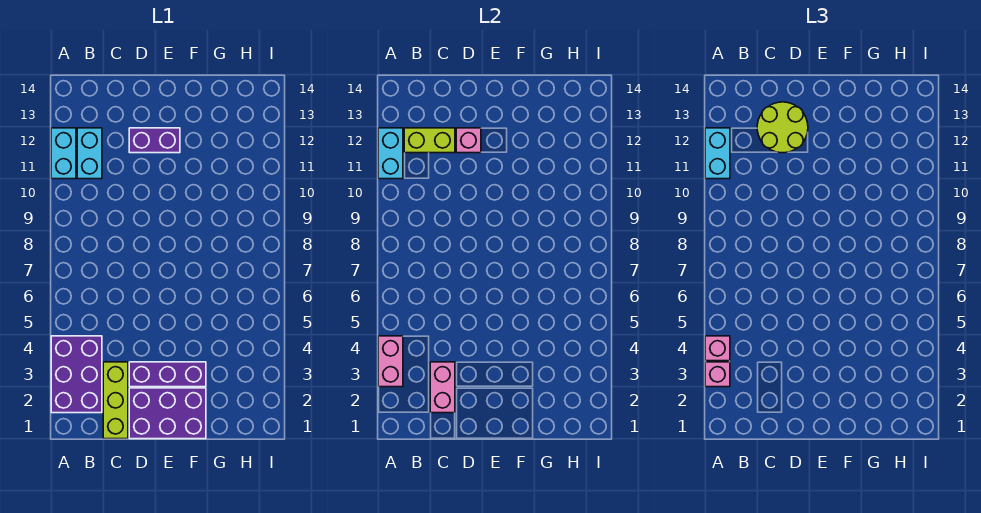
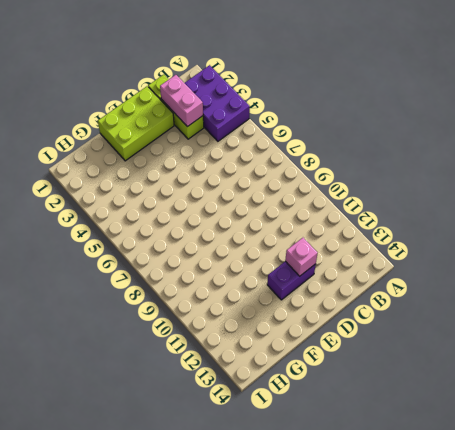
lime 2x3 brick [98,86,174,161] -> purple 2x3 brick [129,388,206,439]
none -> cyan 1x2 brick [51,128,76,179]
none -> cyan 1x2 brick [77,128,102,179]
none -> purple 1x3 brick [129,362,206,387]

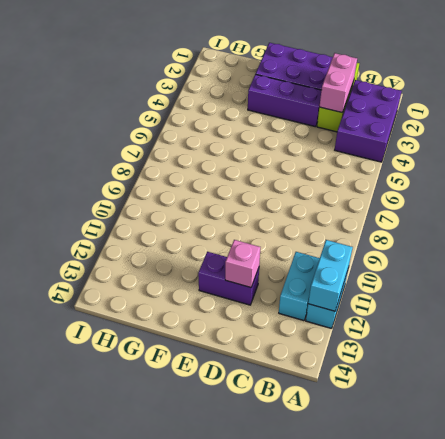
none -> pink 1x2 brick [378,336,403,387]
none -> lime 1x2 brick [404,128,455,153]
none -> pink 1x1 brick [705,362,730,387]

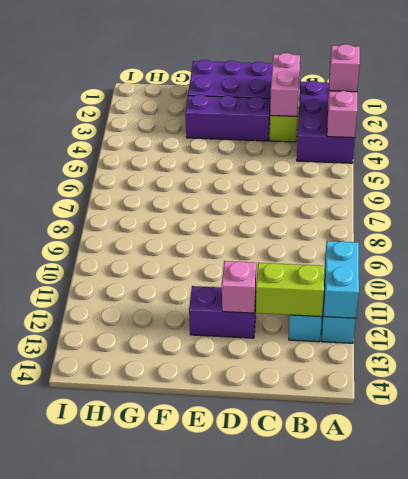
none -> pink 1x1 brick [705,336,730,361]
none -> cyan 1x2 brick [705,128,730,179]
none -> lime 2x2 round brick [757,102,808,153]

